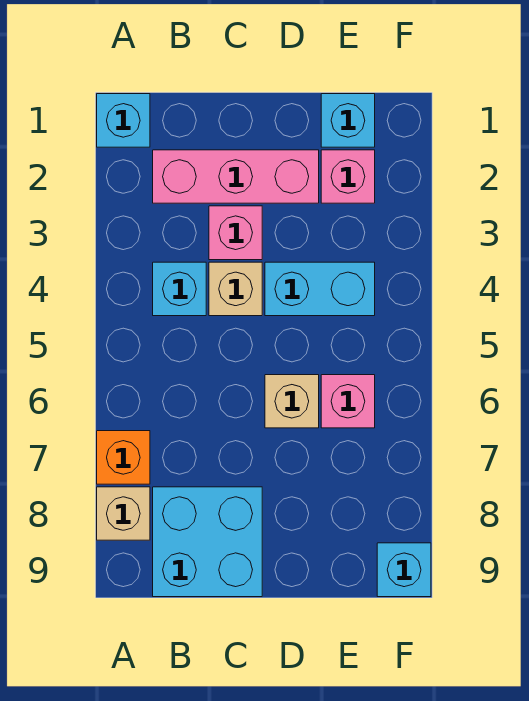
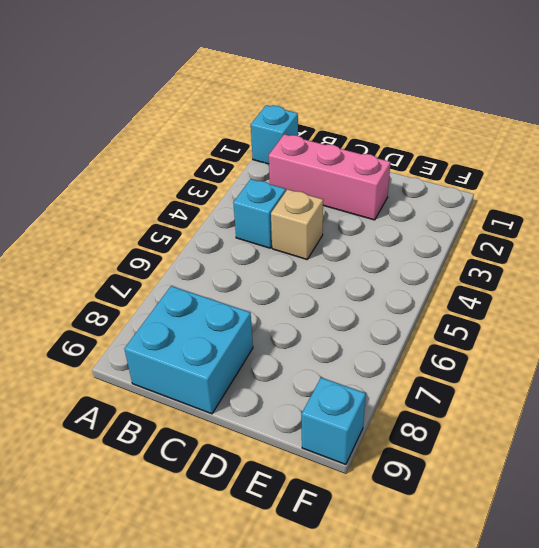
none -> orange 1x1 brick [97,431,150,484]
none -> tan 1x1 brick [97,487,150,540]
none -> pink 1x1 brick [209,206,262,260]

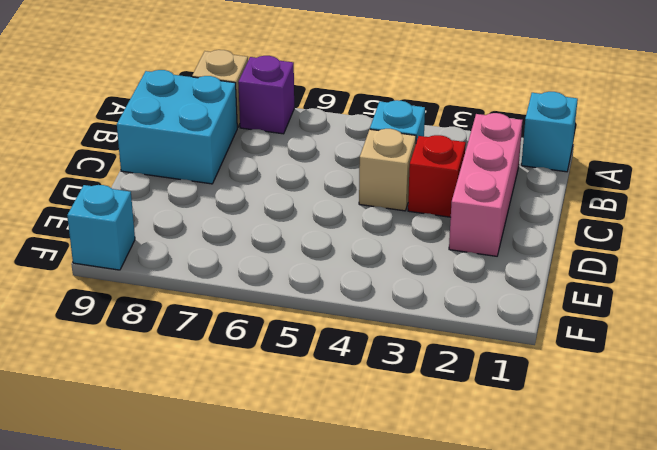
purple 1x1 brick [238,56,294,134] -> orange 1x1 brick [97,431,150,484]
red 1x1 brick [408,135,466,217] -> pink 1x1 brick [209,206,262,260]
none -> cyan 1x2 brick [265,262,375,316]
none -> tan 1x1 brick [265,375,319,428]
none -> cyan 1x1 brick [321,94,375,147]

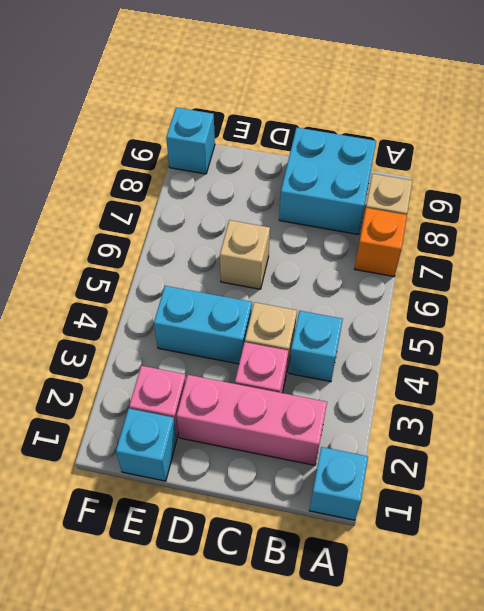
none -> pink 1x1 brick [321,375,375,428]

